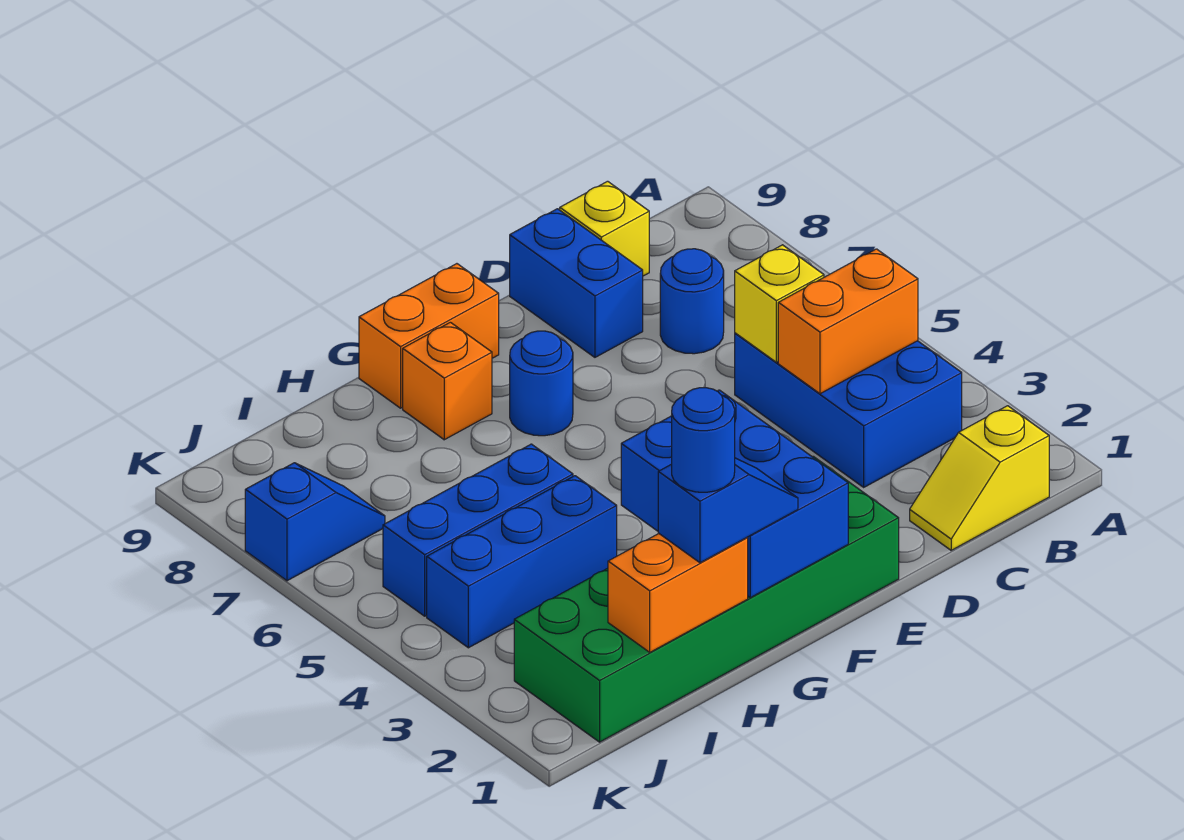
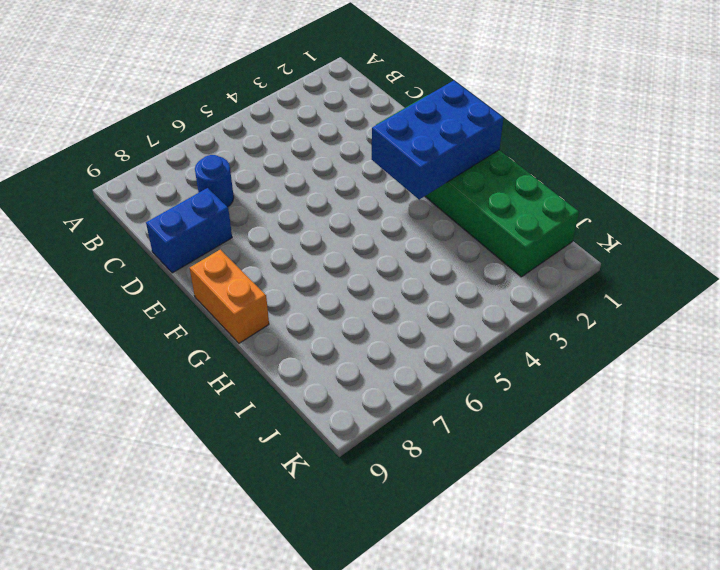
none -> yellow 1x2 slope [910,406,1049,550]
none -> blue 2x3 brick [735,333,962,487]
none -> yellow 1x1 brick [560,181,649,276]

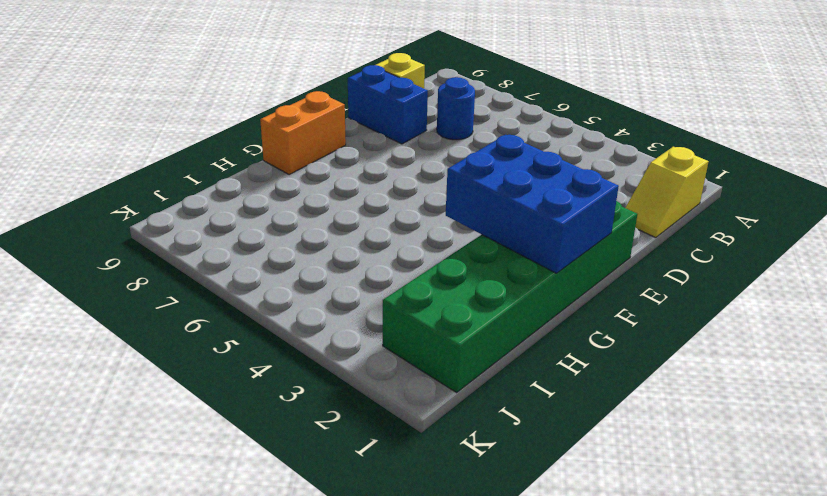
none -> blue 2x3 brick [735,333,962,487]
none -> blue 1x1 round brick [510,331,573,436]
none -> orange 1x1 brick [403,322,492,440]

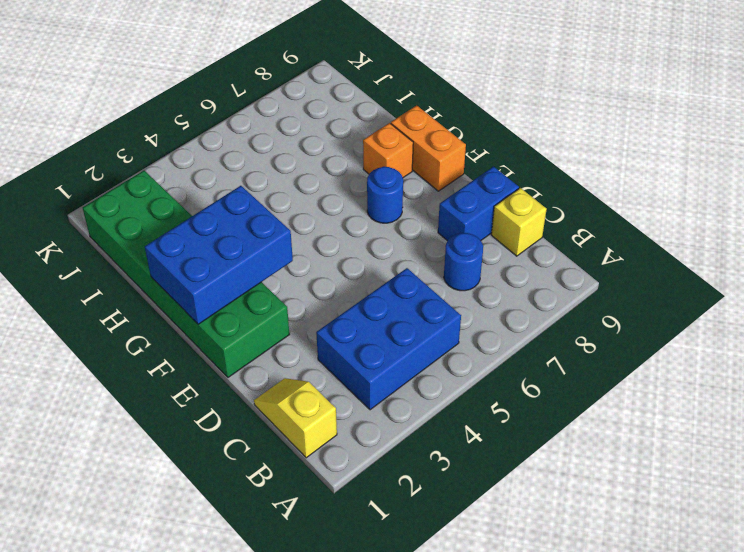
none -> blue 1x3 brick [427,476,617,648]
none -> blue 1x3 brick [383,444,573,616]
none -> blue 1x2 slope [245,463,385,581]

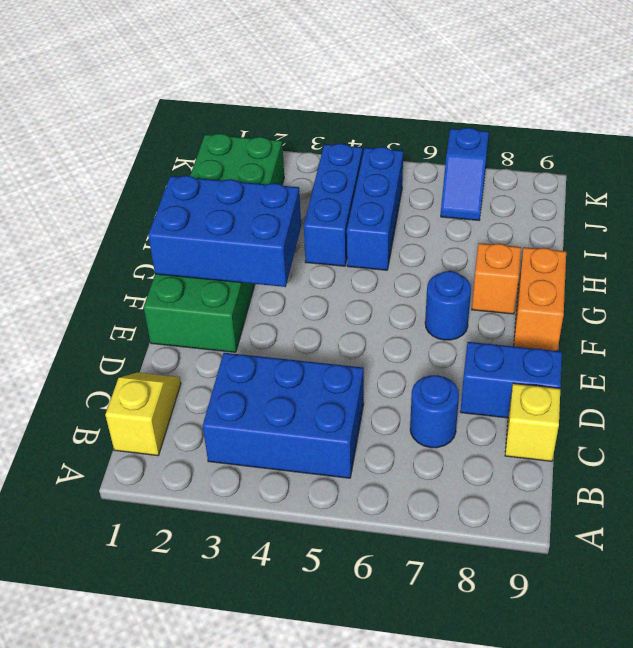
none -> orange 1x2 brick [778,249,918,394]
none -> yellow 1x1 brick [735,245,824,362]
none -> orange 1x2 brick [608,534,748,652]

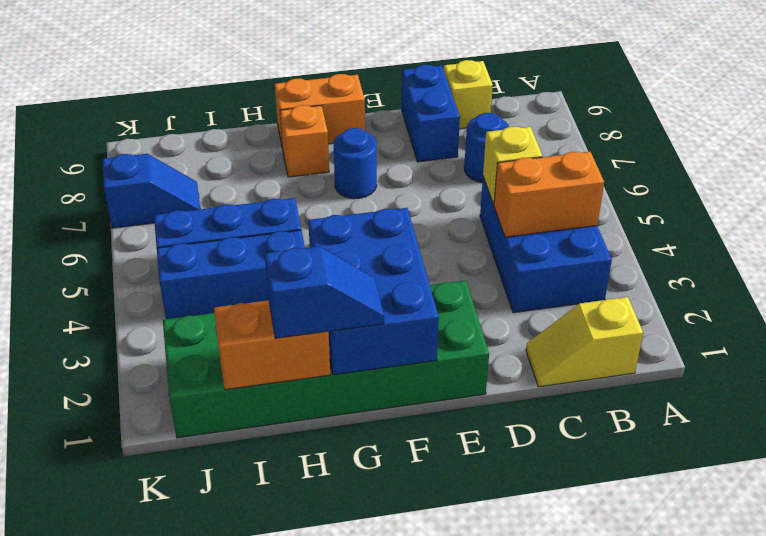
none -> blue 1x1 round brick [672,388,735,492]

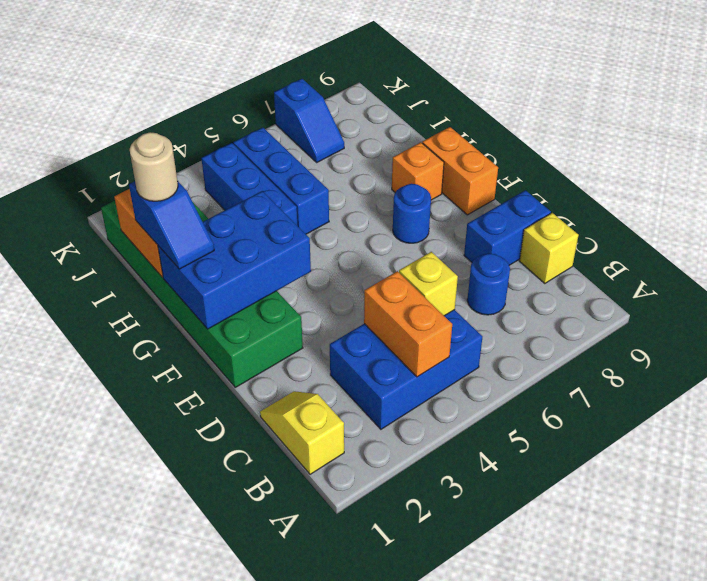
tan 1x1 round brick [130,132,178,201] -> blue 1x1 round brick [672,388,735,492]

